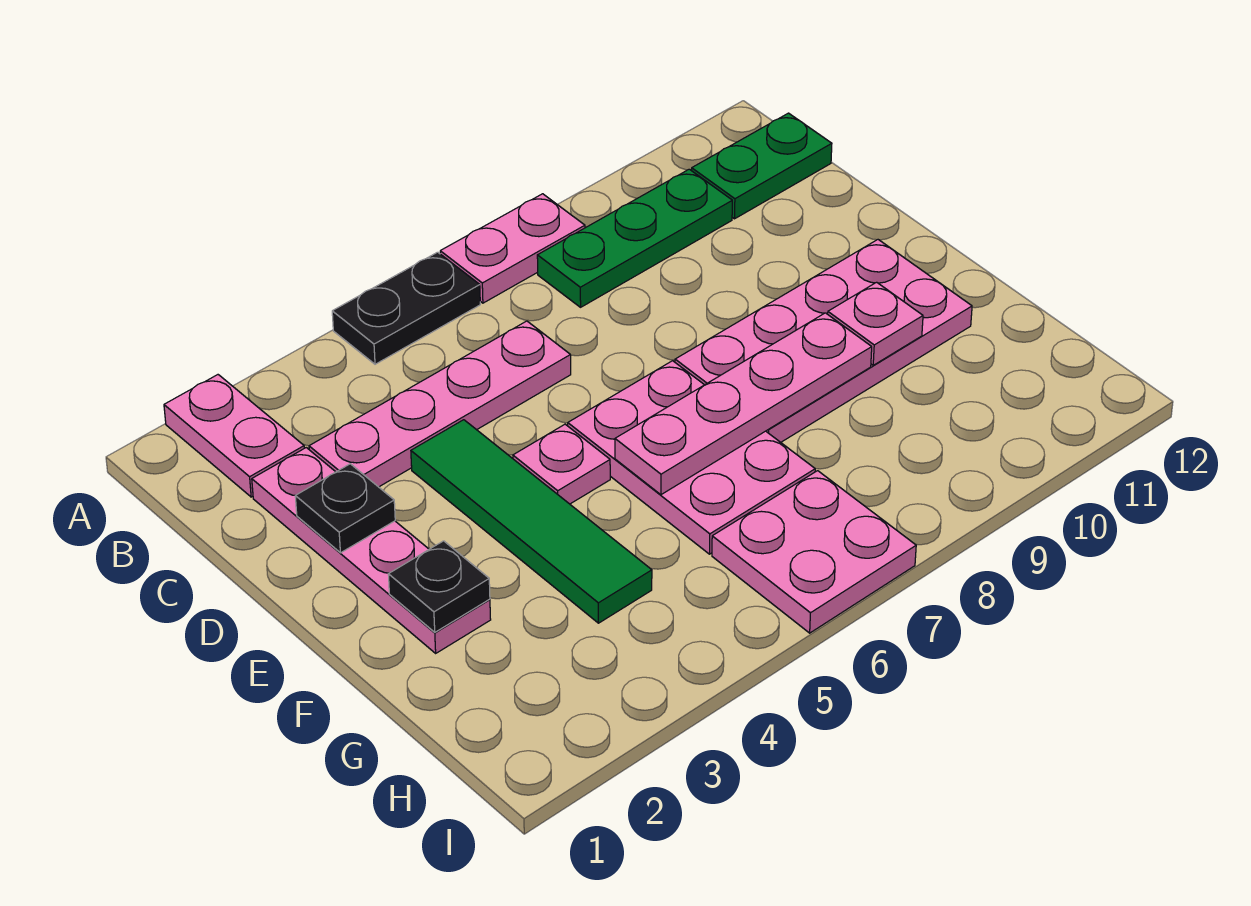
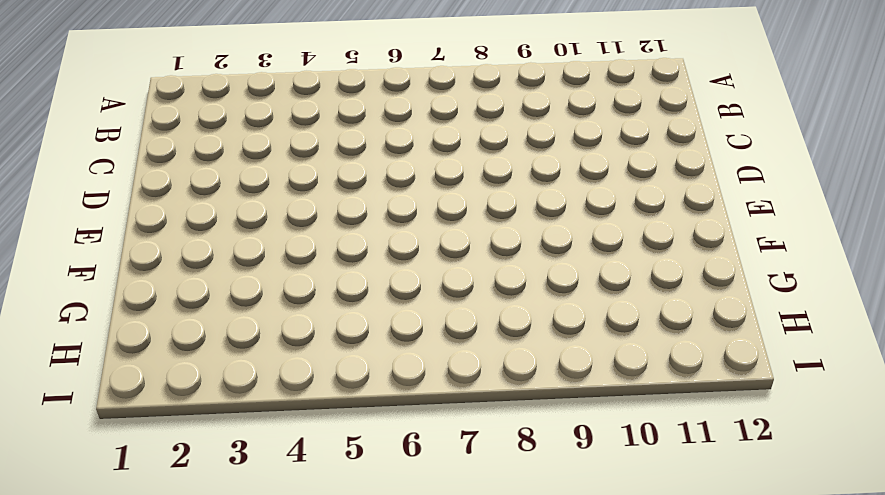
none -> pink 1x2 plate [164,375,304,497]
none -> black 1x2 plate [332,252,480,364]
none -> pink 1x2 plate [440,194,585,303]

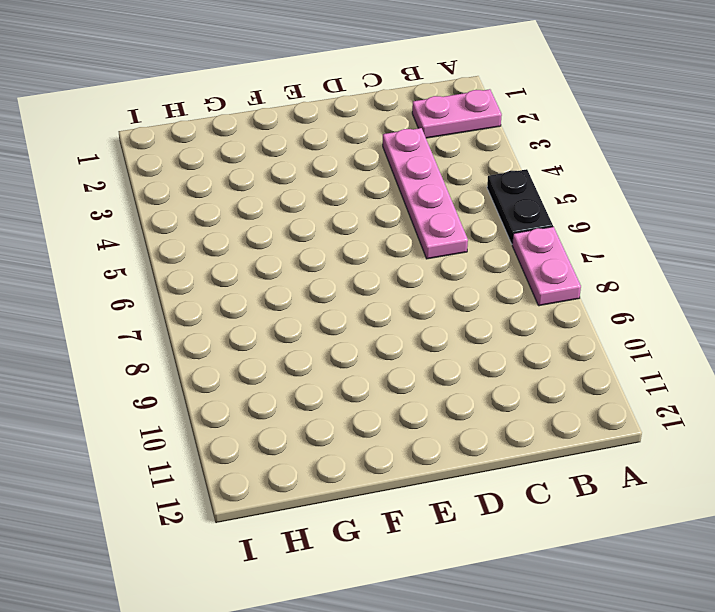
none -> green 1x3 plate [537,169,732,307]
none -> green 1x2 plate [691,113,832,219]
none -> pink 1x4 plate [252,448,491,653]

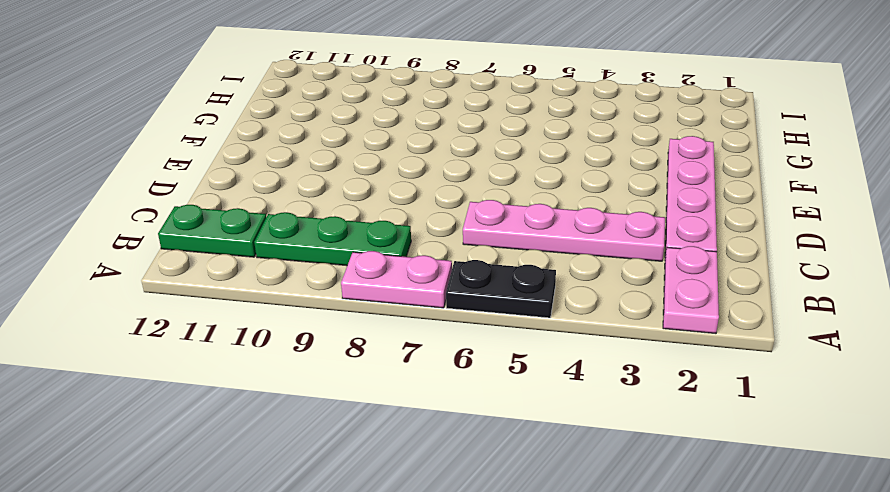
none -> green 1x4 tile [411,420,652,623]
none -> pink 1x1 plate [513,424,610,504]
none -> pink 2x3 plate [568,361,815,554]

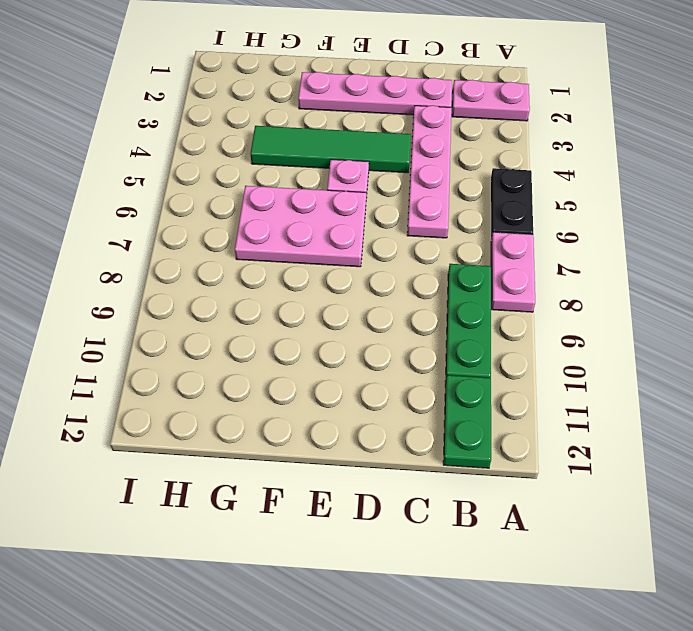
none -> pink 2x4 plate [675,240,972,442]
none -> pink 2x2 plate [712,471,916,633]
none -> black 1x1 plate [295,464,395,553]

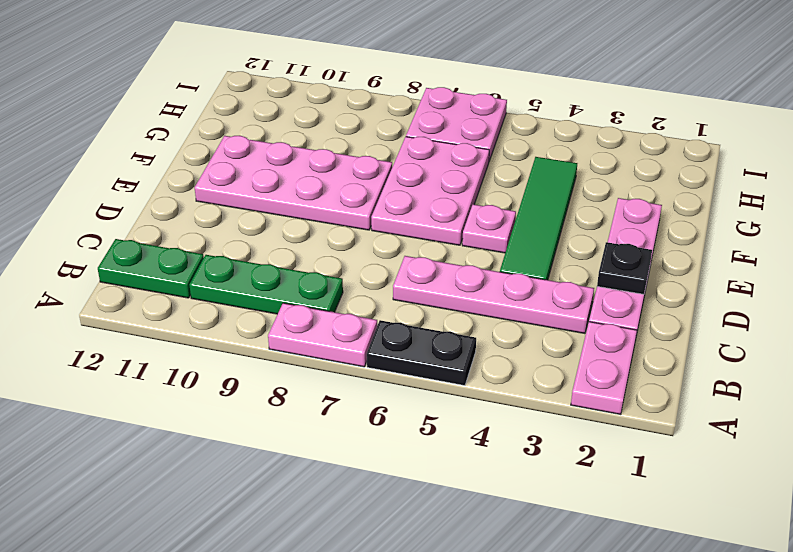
none -> black 1x1 plate [388,541,490,632]
none -> pink 1x4 plate [615,313,872,495]
none -> pink 1x1 plate [828,282,923,365]

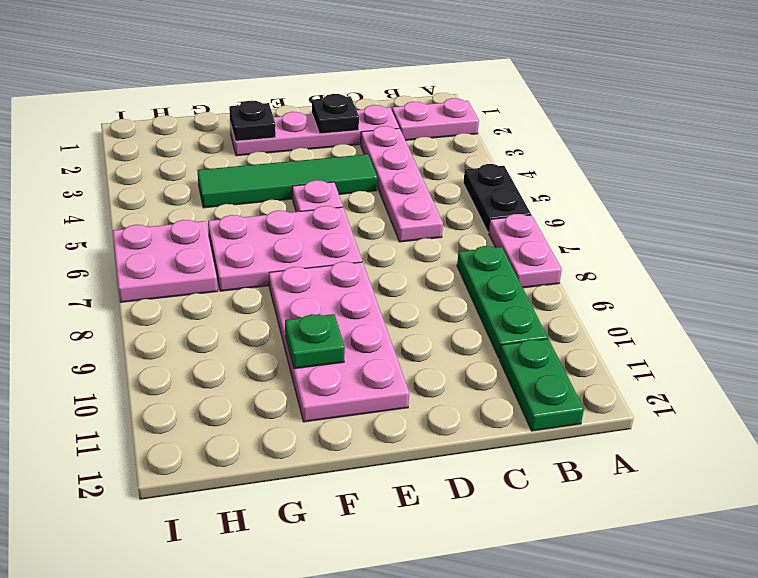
green 1x1 plate [285,314,345,369] -> pink 1x1 plate [828,282,923,365]
none -> pink 1x4 plate [615,313,872,495]

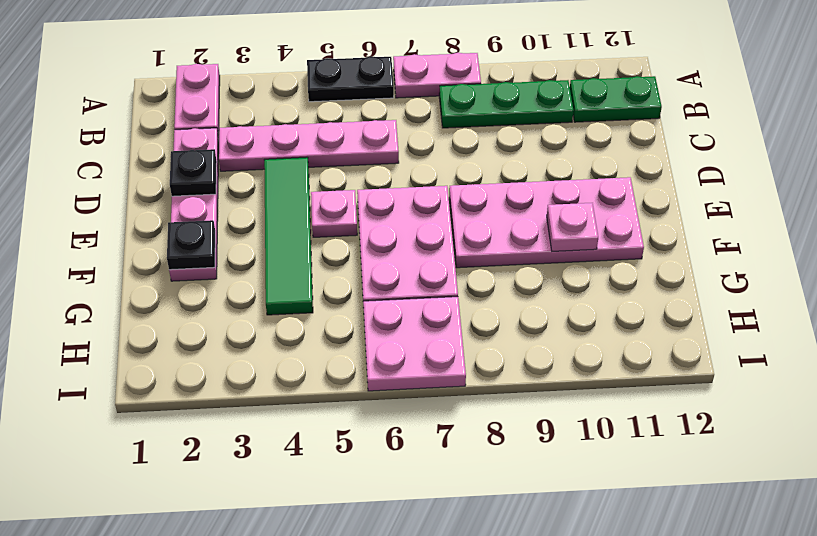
none -> pink 1x4 plate [615,313,872,495]

